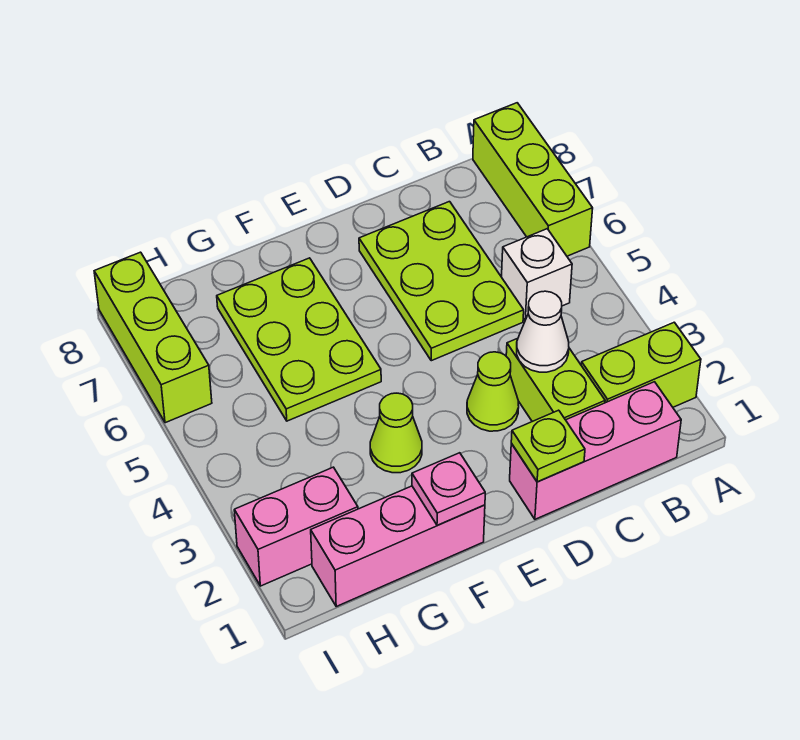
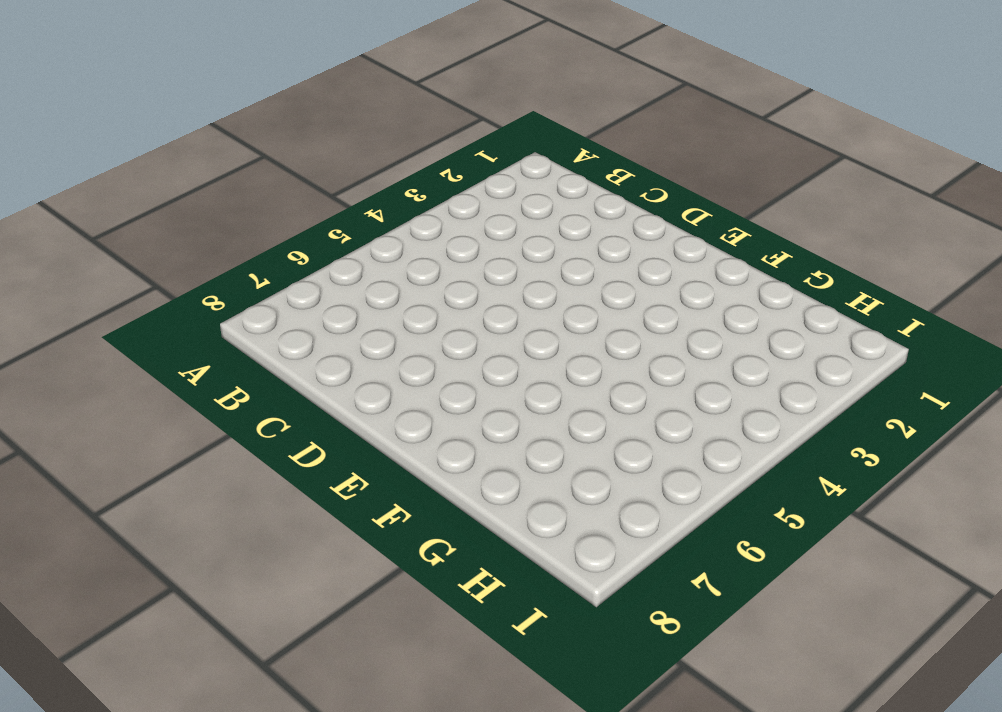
none -> lime 1x2 brick [581,322,701,407]
none -> lime 1x3 brick [473,103,593,256]
none -> pink 1x3 brick [510,382,681,519]

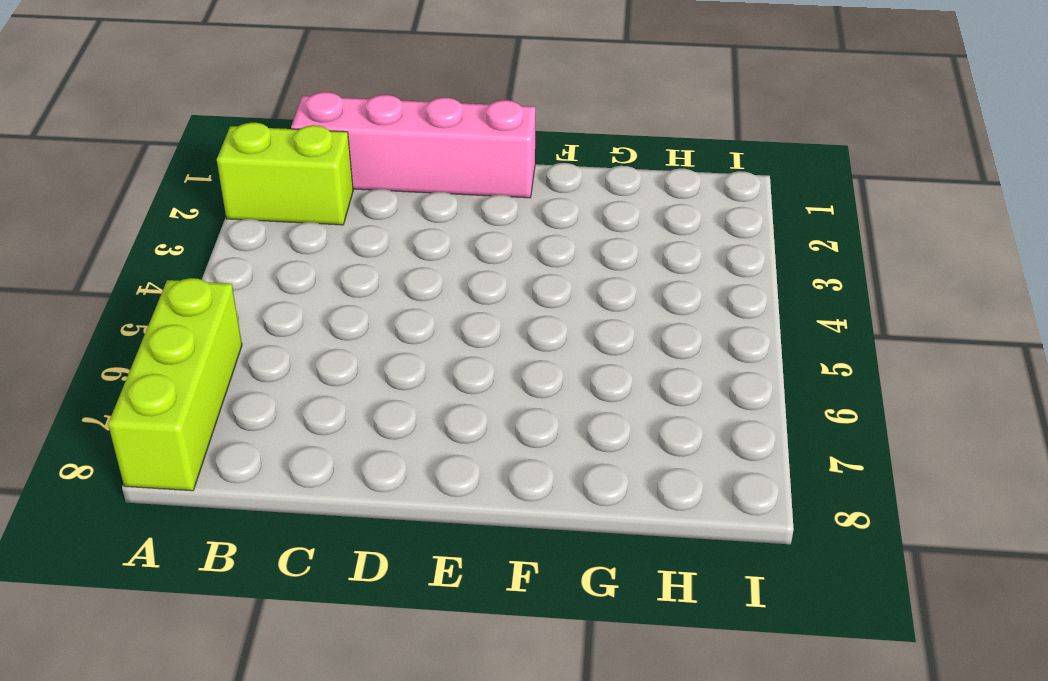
pink 1x4 brick [291,92,535,198] -> pink 1x3 brick [510,382,681,519]
none -> white 1x1 brick [502,229,572,320]
none -> lime 1x2 brick [506,338,605,422]
none -> lime 2x3 plate [359,202,524,361]

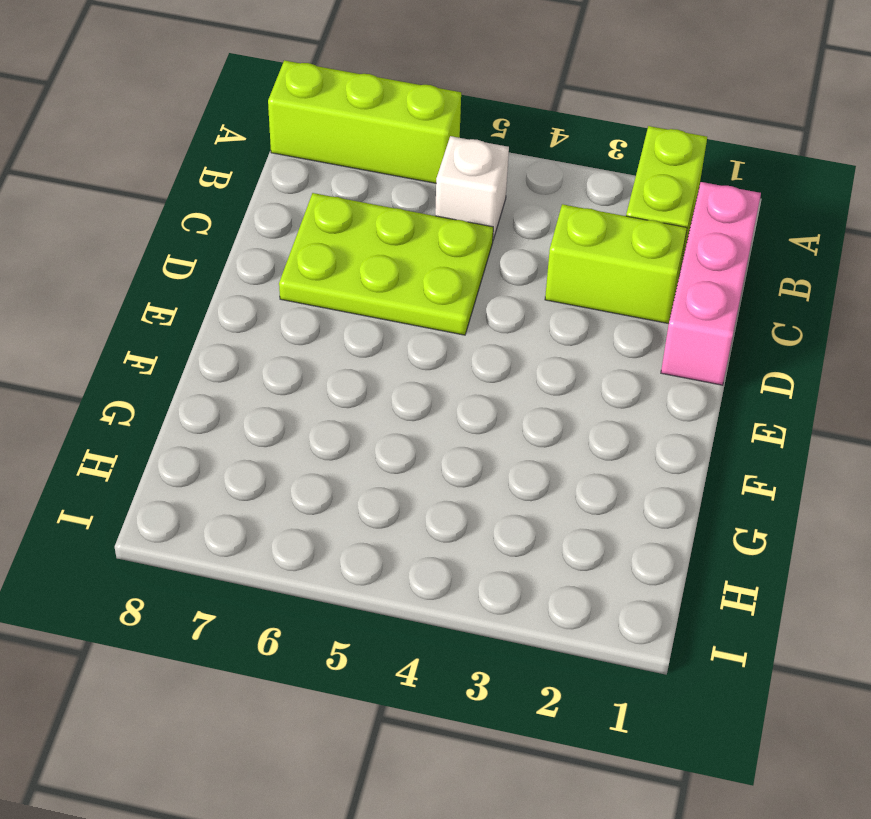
none -> lime 1x1 cone [467,352,519,431]
none -> pink 1x3 brick [311,486,485,606]
none -> lime 1x1 cone [370,393,422,473]

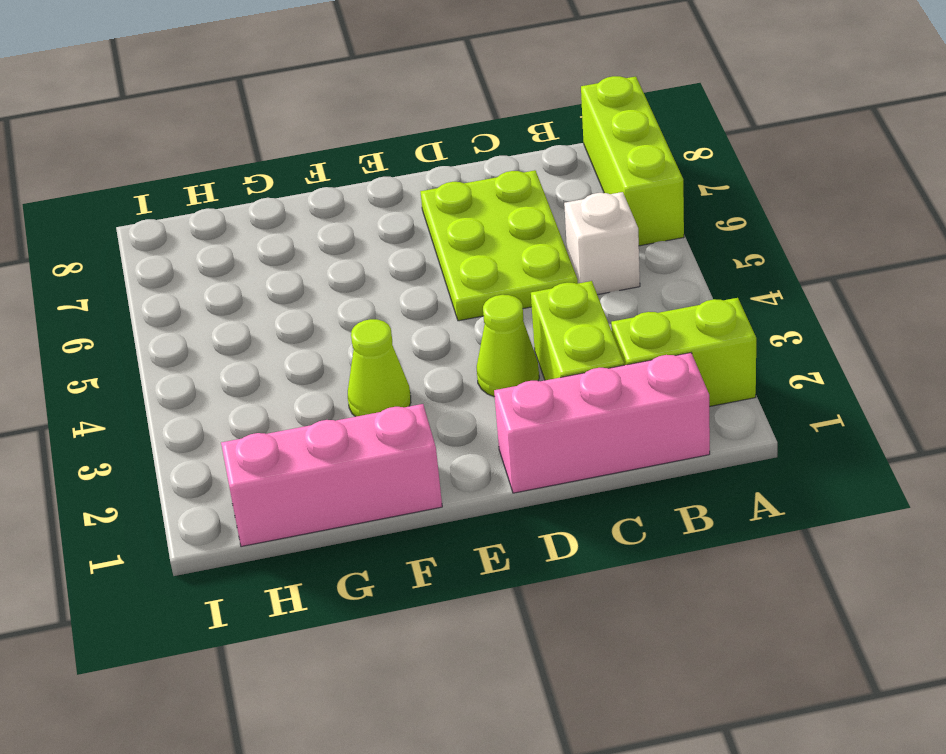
none -> lime 2x3 plate [217,258,381,421]
none -> pink 1x2 brick [234,467,358,586]
none -> lime 1x3 brick [94,252,212,423]

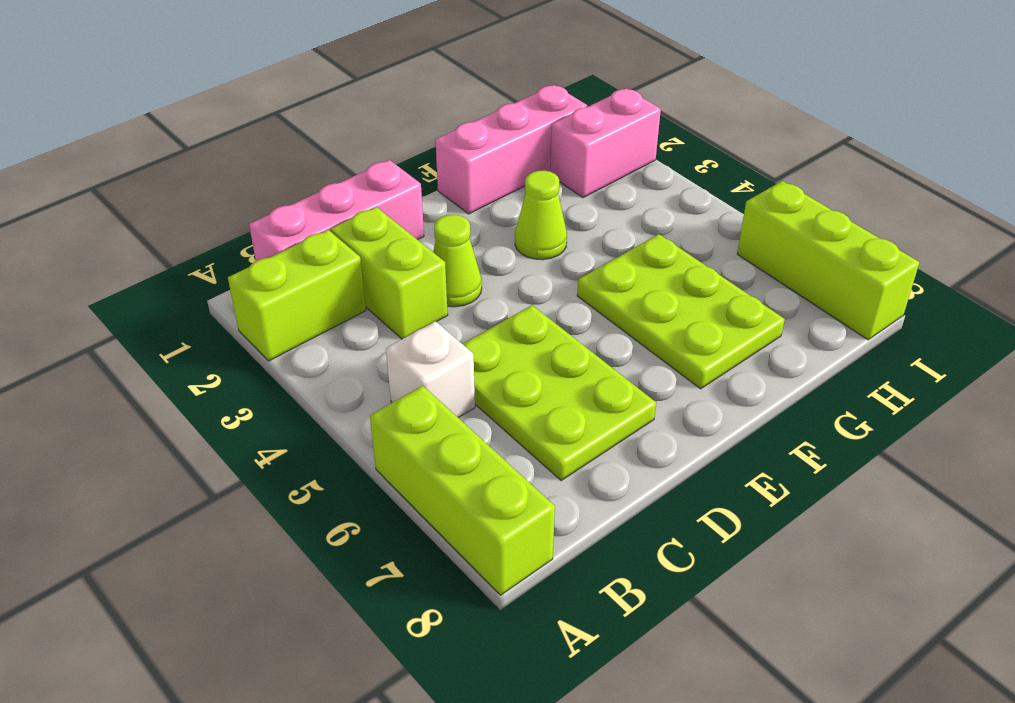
none -> white 1x1 cone [517,291,569,372]
none -> lime 1x1 plate [511,410,585,482]
none -> pink 1x1 plate [412,453,485,525]

